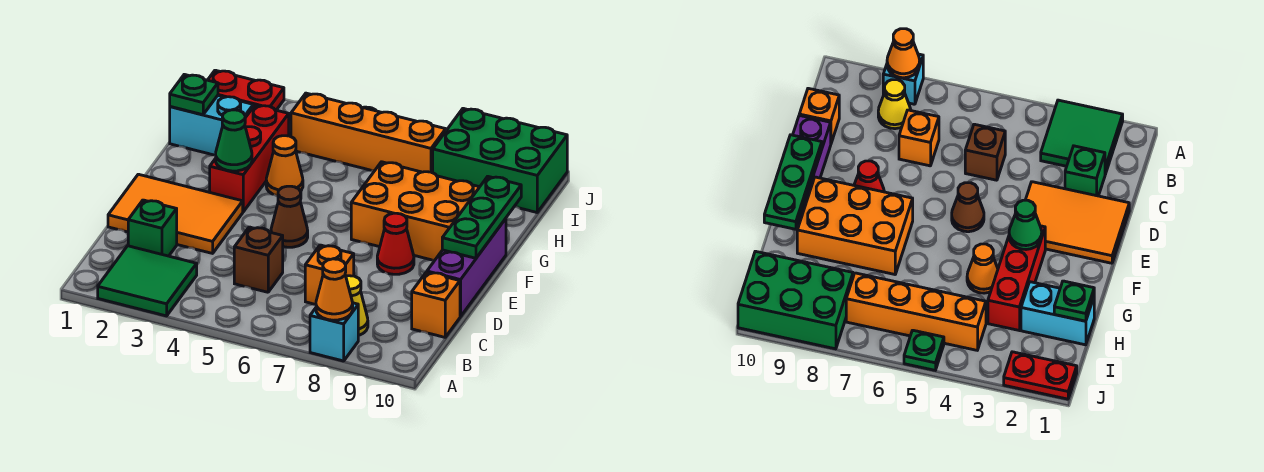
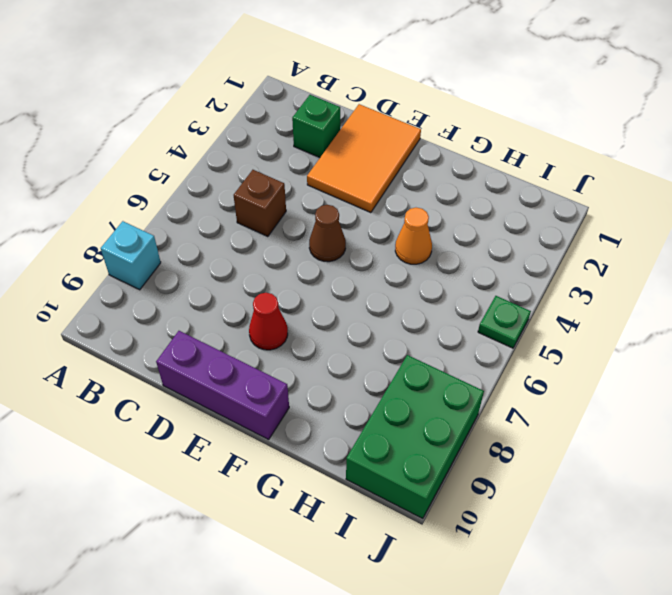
none -> green 2x2 tile [98,246,197,316]
none -> yellow 1x1 cone [346,276,368,336]
none -> orange 1x1 brick [305,245,354,304]

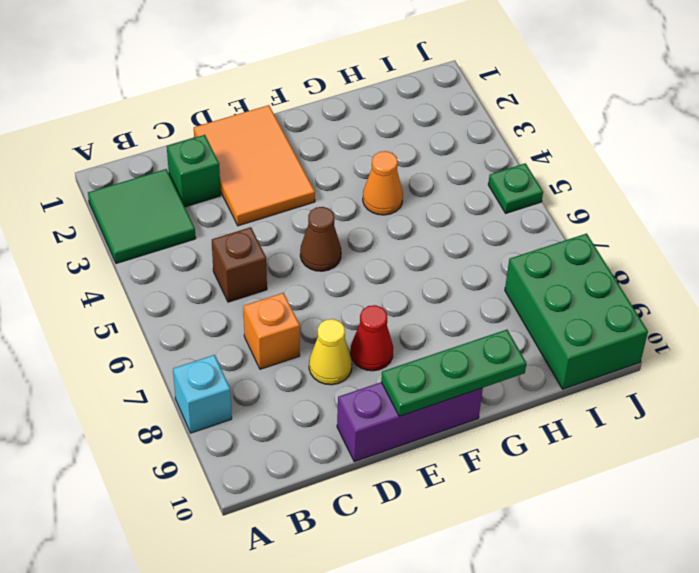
yellow 1x1 cone [309,319,352,385] -> yellow 1x1 cone moved to [346,276,368,336]
none -> orange 1x1 brick [412,272,460,337]
none -> red 1x3 brick [210,105,289,212]
none -> orange 2x3 brick [351,162,479,260]

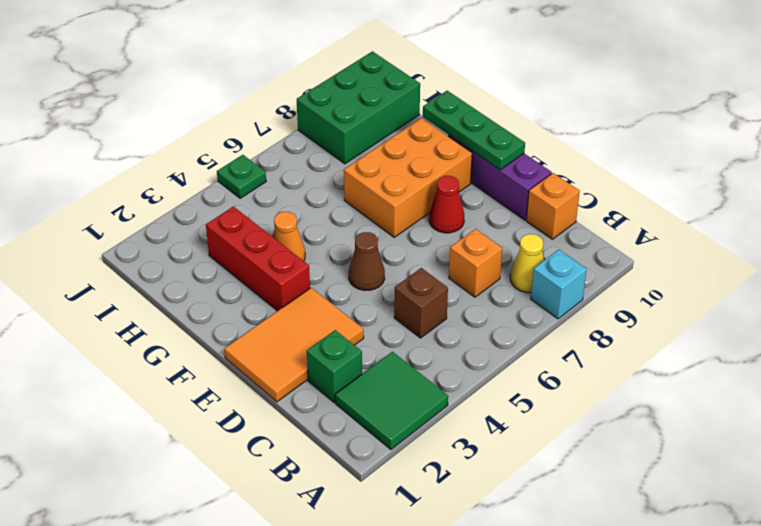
none -> cyan 1x2 brick [170,96,253,155]
none -> orange 1x4 brick [291,93,446,173]
none -> red 1x2 plate [208,70,284,110]

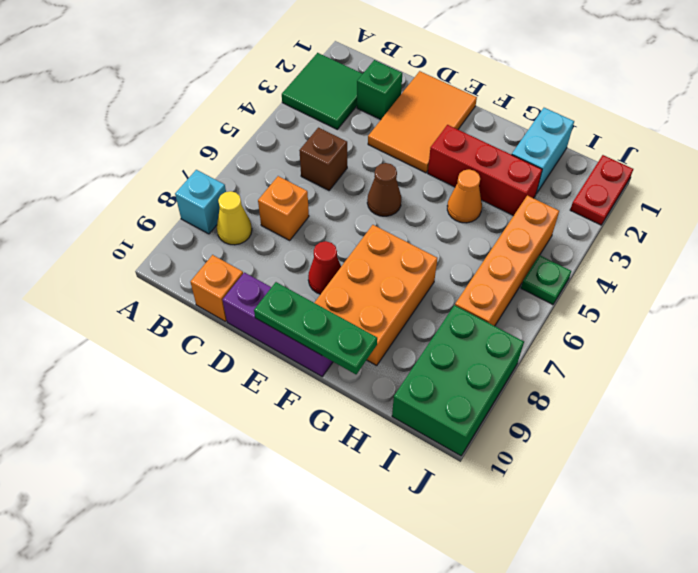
none -> orange 1x1 cone [316,259,353,320]
none -> green 1x1 cone [216,110,252,171]
none -> green 1x1 plate [170,74,218,115]

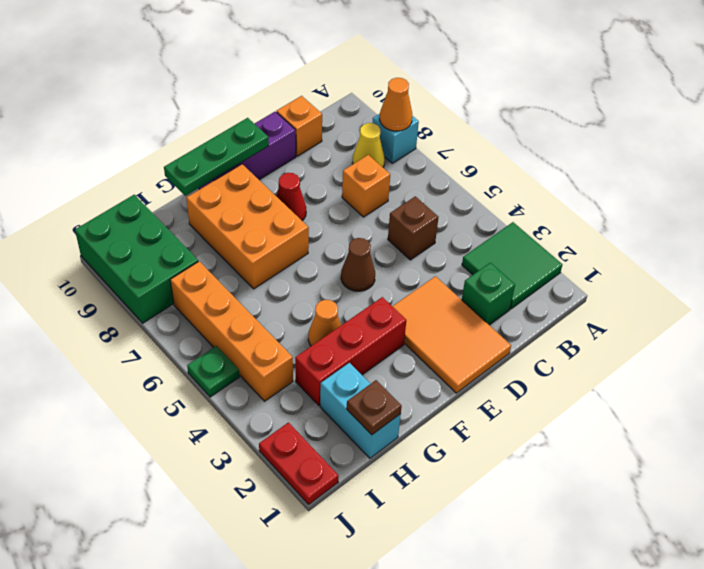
brown 1x1 plate [347,380,402,435] -> green 1x1 plate [170,74,218,115]
none -> green 1x1 cone [216,110,252,171]

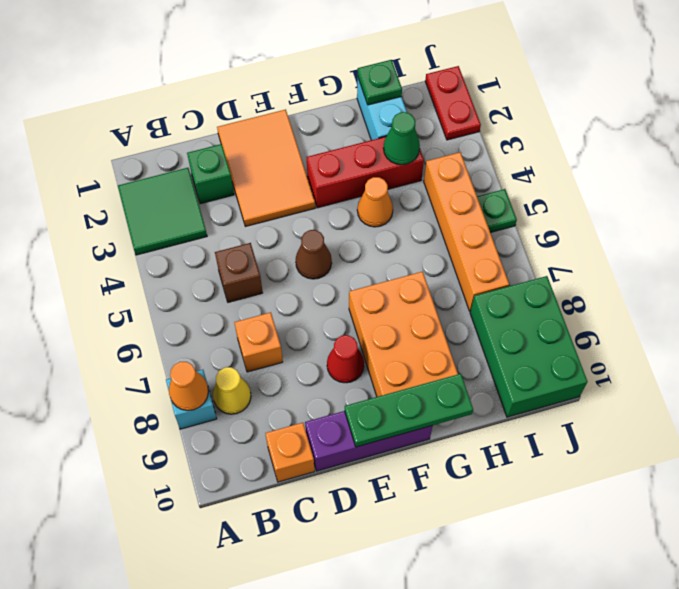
green 1x1 cone [383,112,420,165] -> green 1x1 cone moved to [216,110,252,171]

